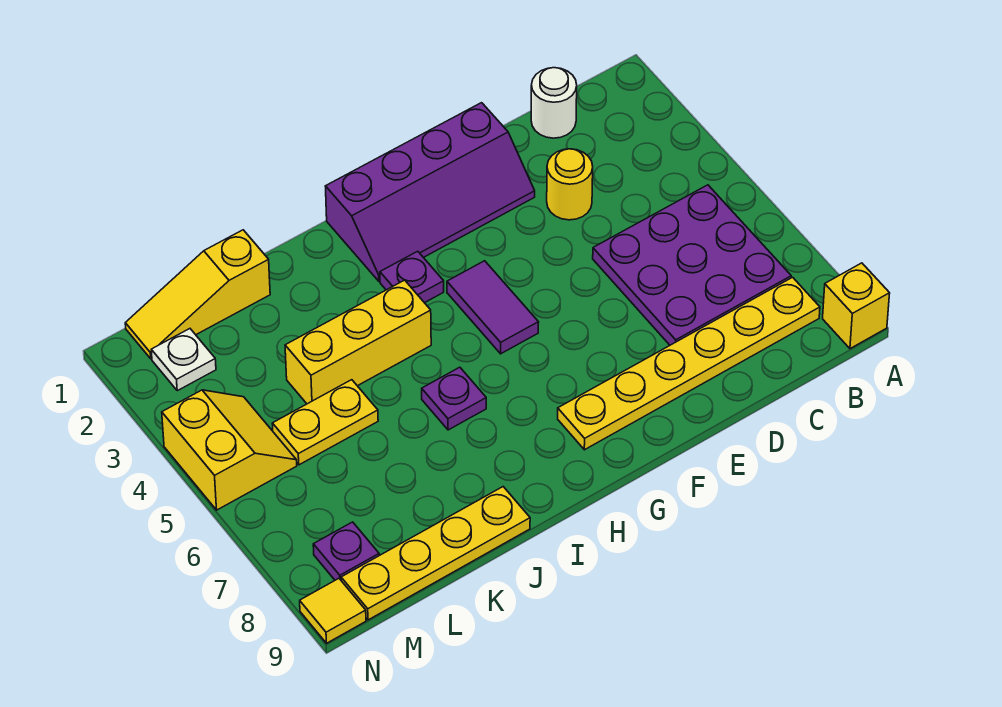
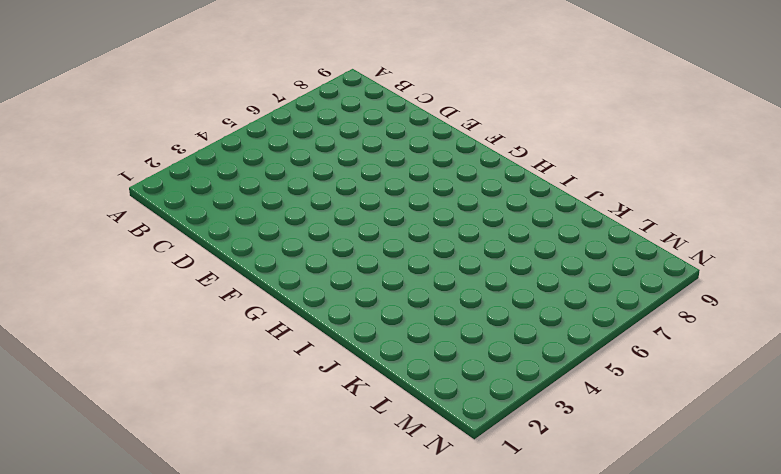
none -> yellow 1x1 brick [823,263,890,349]
none -> purple 3x3 plate [593,185,791,345]
none -> yellow 1x6 plate [558,277,820,450]

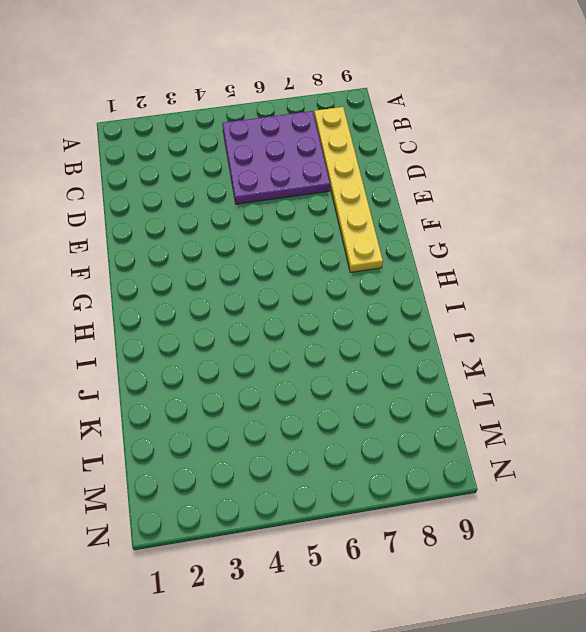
none -> yellow 1x1 brick [823,263,890,349]
none -> white 1x1 round brick [531,68,577,138]
none -> yellow 1x1 round brick [547,149,593,220]

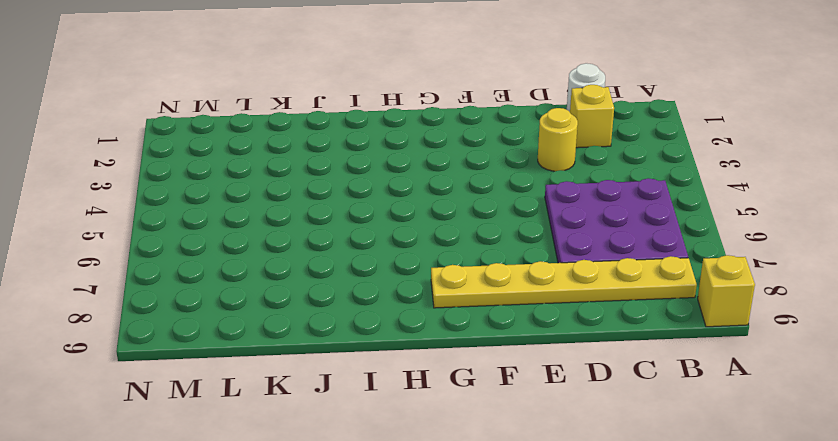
yellow 1x1 brick [570,85,614,148] -> none
none -> purple 2x4 slope [325,103,535,281]
none -> purple 1x2 tile [447,261,539,354]
none -> purple 1x1 plate [380,251,444,303]

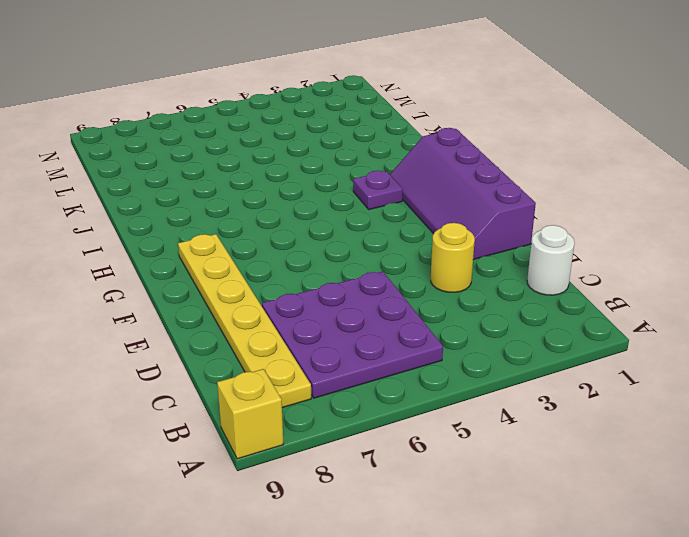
none -> purple 1x2 tile [447,261,539,354]
none -> yellow 1x3 brick [285,280,431,404]
none -> purple 1x1 plate [422,367,486,430]

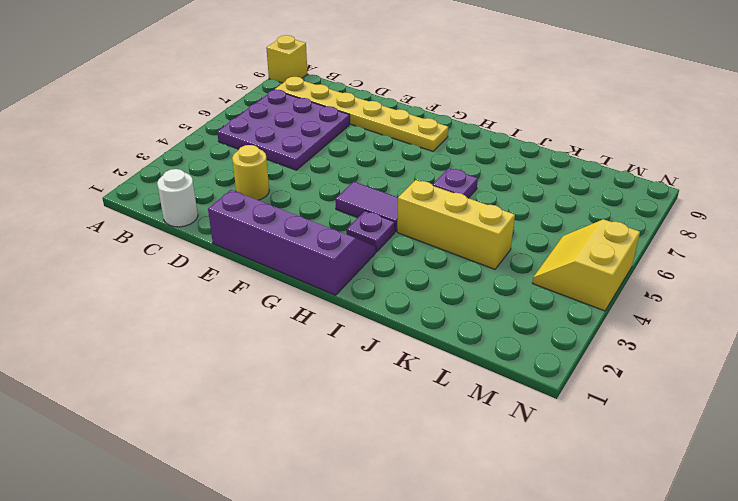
purple 1x2 tile [336,182,398,232] -> purple 1x2 tile turned to [447,261,539,354]
none -> yellow 1x4 plate [341,487,530,620]
none -> yellow 1x3 slope [125,230,270,359]
none -> yellow 1x2 plate [272,380,378,465]

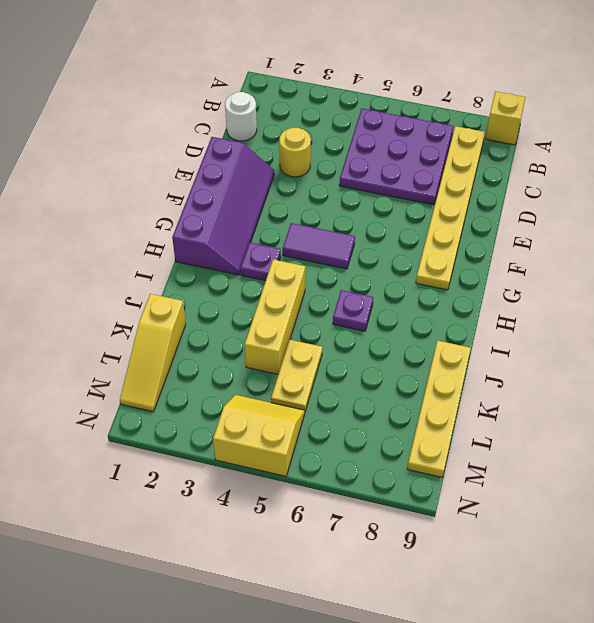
none -> white 1x1 plate [151,329,216,391]
none -> purple 1x1 plate [313,522,379,580]
none -> yellow 1x1 tile [300,579,366,643]

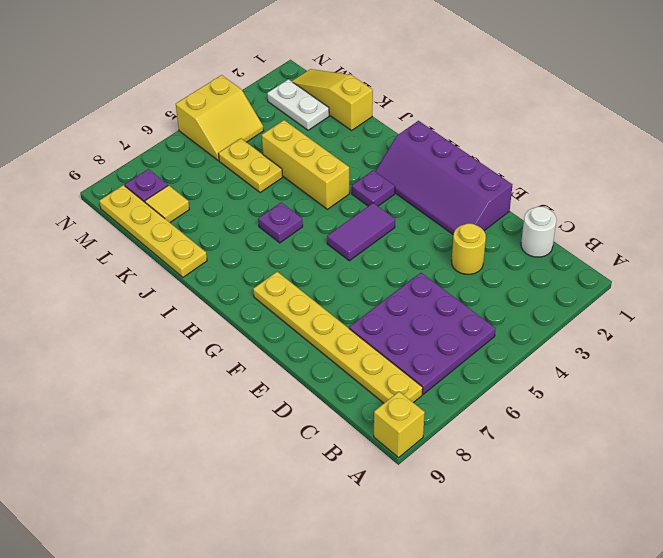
white 1x2 plate [267,79,329,130] -> white 1x1 plate [151,329,216,391]
yellow 1x1 tile [145,185,189,222] -> yellow 1x1 tile moved to [300,579,366,643]

